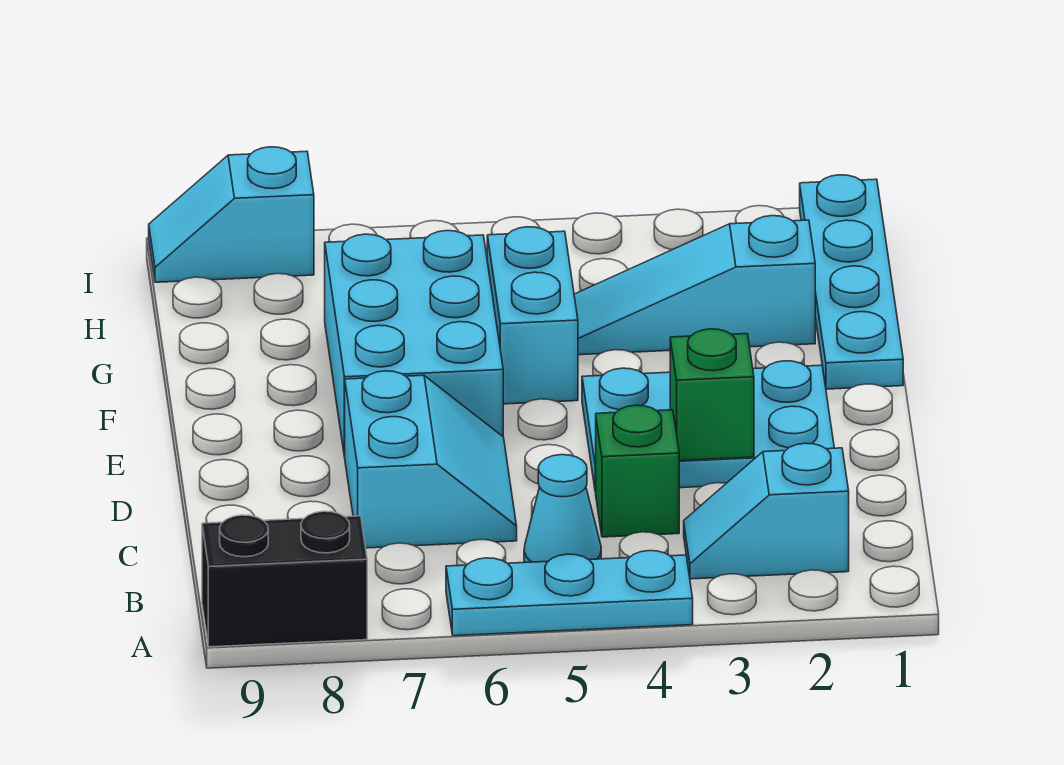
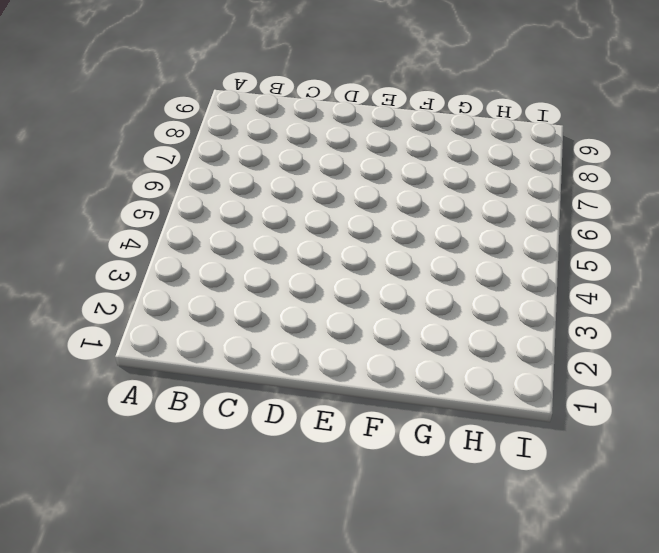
none -> cyan 1x3 plate [446,551,693,636]
none -> black 1x2 brick [202,511,367,647]
none -> cyan 1x2 slope [684,443,849,579]

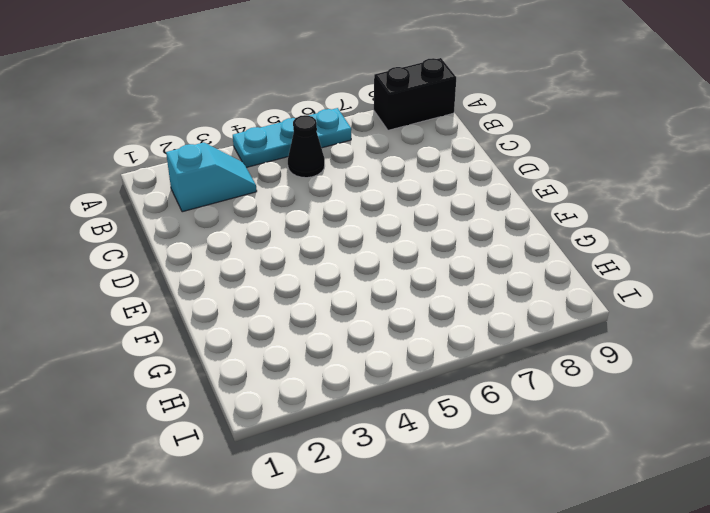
black 1x1 cone [288,115,325,178] -> cyan 1x1 cone [524,455,601,563]
none -> green 1x1 brick [595,405,679,537]
none -> cyan 2x2 slope [345,371,517,548]
none -> cyan 2x3 plate [582,361,834,491]

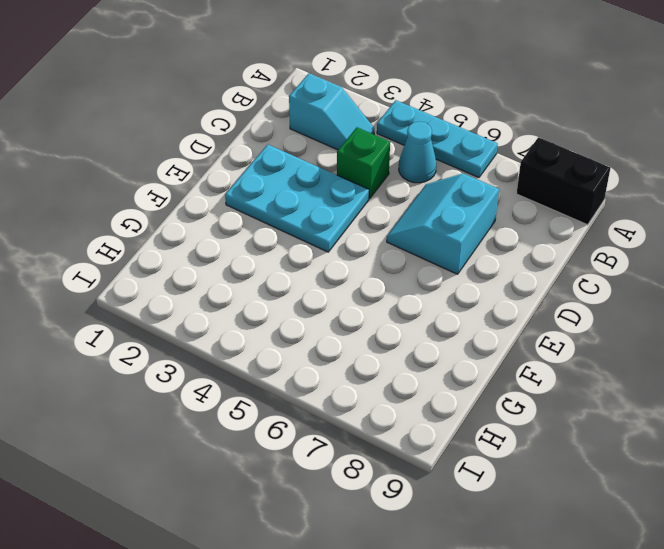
none -> cyan 2x3 brick [325,231,503,457]
none -> cyan 1x4 plate [800,175,903,389]
none -> cyan 1x2 brick [487,227,578,404]

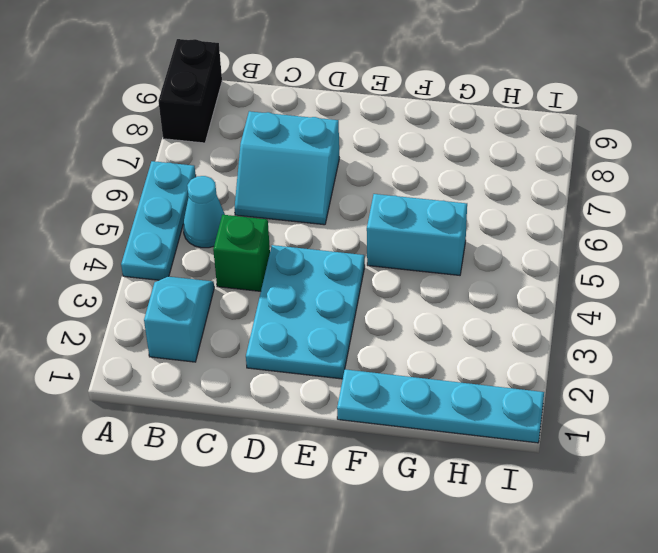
none -> cyan 2x3 brick [325,231,503,457]
none -> cyan 1x3 slope [574,216,815,355]
none -> cyan 1x2 slope [149,147,314,282]

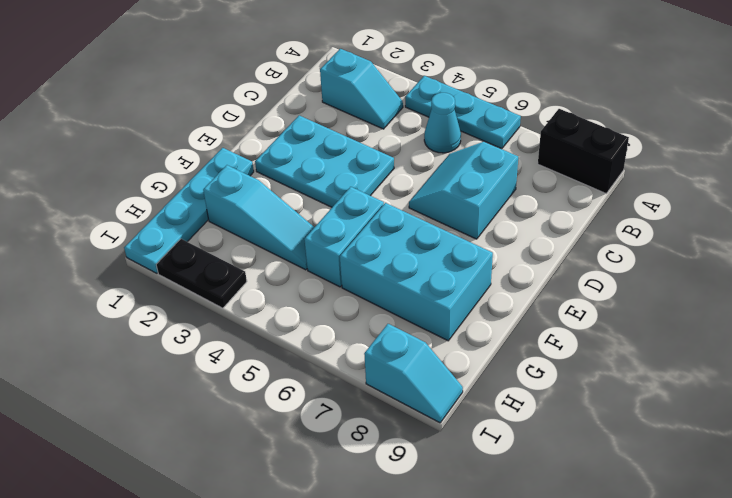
cyan 2x3 brick [340,203,493,341] -> cyan 2x3 brick turned to [325,231,503,457]
black 1x2 plate [156,239,247,308] -> none
none -> green 1x1 brick [595,405,679,537]
none -> green 1x1 brick [670,329,754,461]

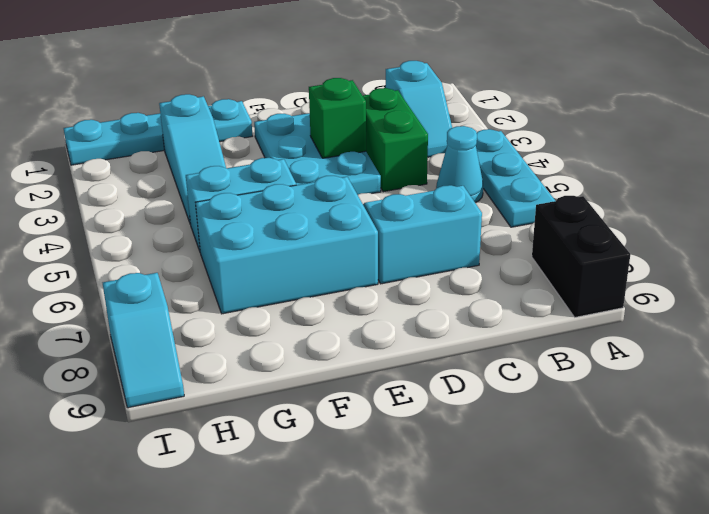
green 1x2 brick [363,88,428,192] -> green 1x1 brick [595,405,679,537]

